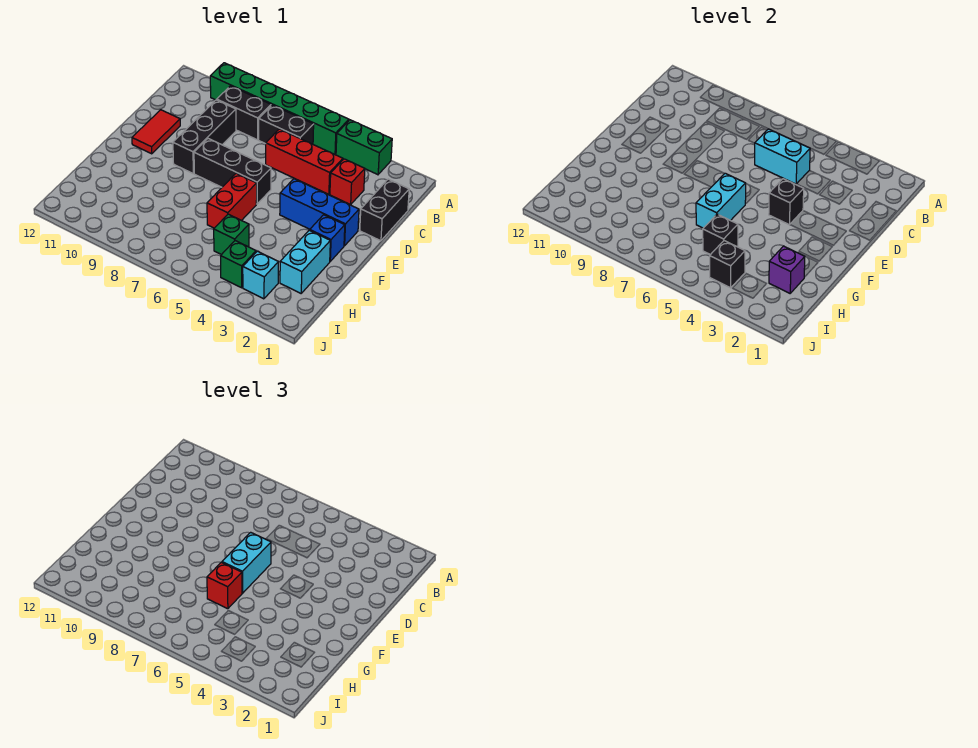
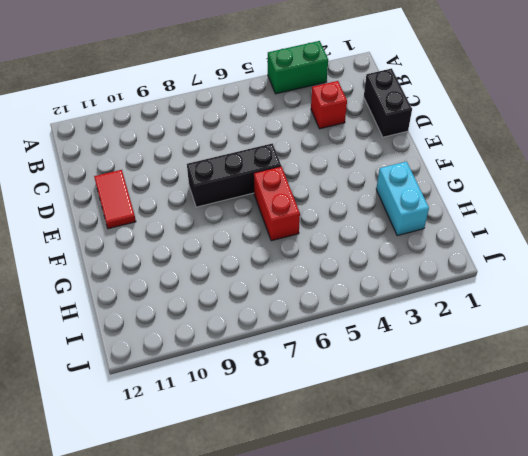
none -> green 1x6 brick [210,63,349,154]
none -> black 1x2 brick [259,105,314,144]
none -> black 1x2 brick [217,86,271,140]

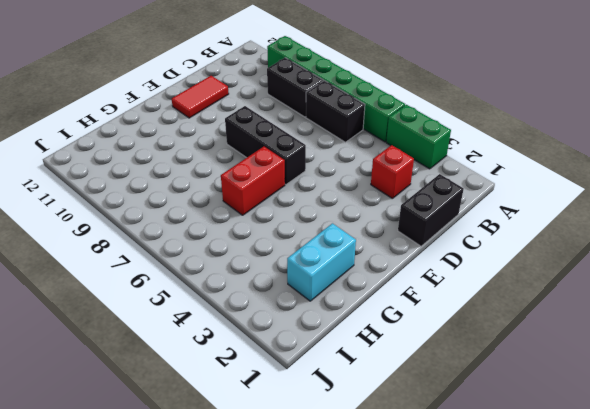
none -> red 1x3 brick [266,129,343,195]
none -> black 1x3 brick [173,100,236,173]
none -> blue 1x3 brick [280,179,359,246]

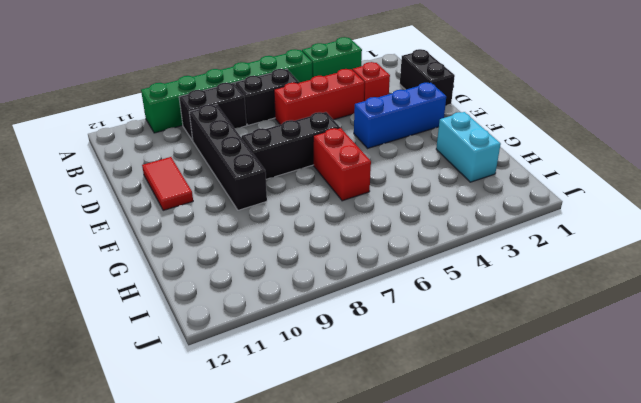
black 1x4 brick [189,104,267,210] -> black 1x3 brick [173,100,236,173]
none -> blue 1x1 brick [310,215,345,261]
none -> green 1x1 brick [214,214,249,255]
none -> cyan 1x1 brick [243,251,278,299]

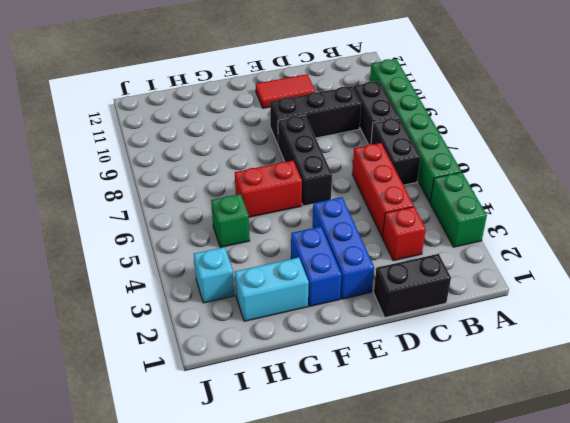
blue 1x2 brick [291,227,342,306] -> blue 1x1 brick [310,215,345,261]
none -> green 1x1 brick [221,241,256,288]
none -> cyan 1x2 brick [755,129,810,184]
none -> black 1x1 brick [769,179,804,225]

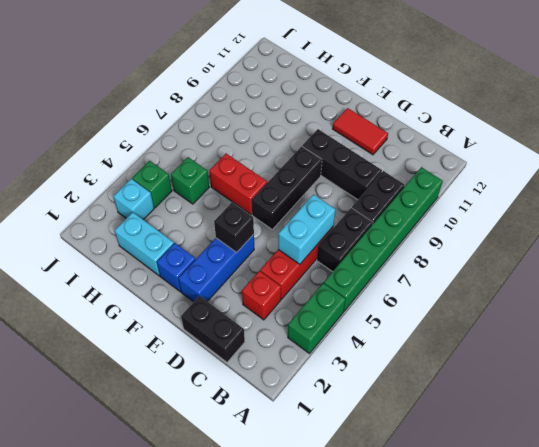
none -> cyan 1x2 brick [696,173,746,228]
none -> purple 1x1 brick [769,246,805,293]
none -> black 1x1 brick [703,214,738,255]

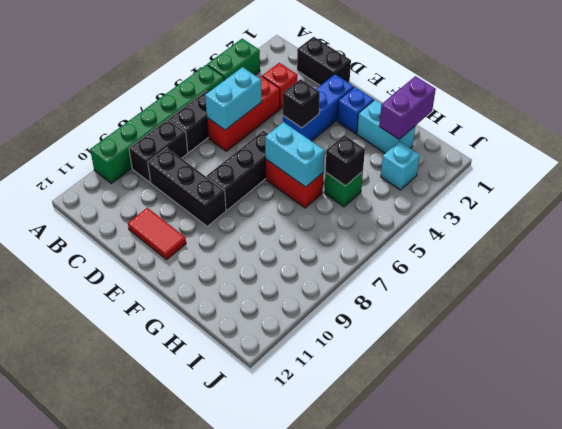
purple 1x2 brick [379,76,436,139] -> purple 1x1 brick [769,246,805,293]
none -> green 1x1 brick [221,241,256,288]
none -> black 1x1 brick [710,241,745,288]
none -> cyan 1x2 brick [222,532,271,593]

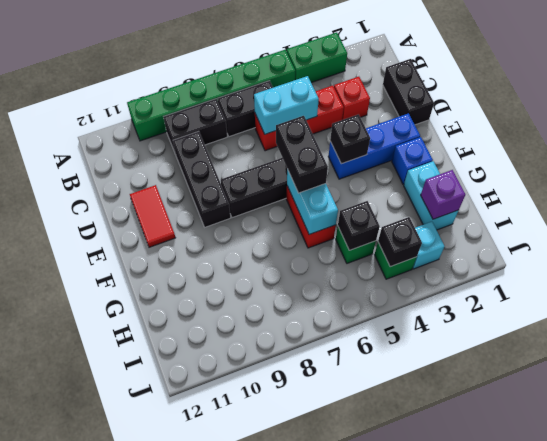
black 1x2 brick [276,116,328,193] -> cyan 1x2 brick [222,532,271,593]
none -> red 1x1 brick [207,562,242,609]

